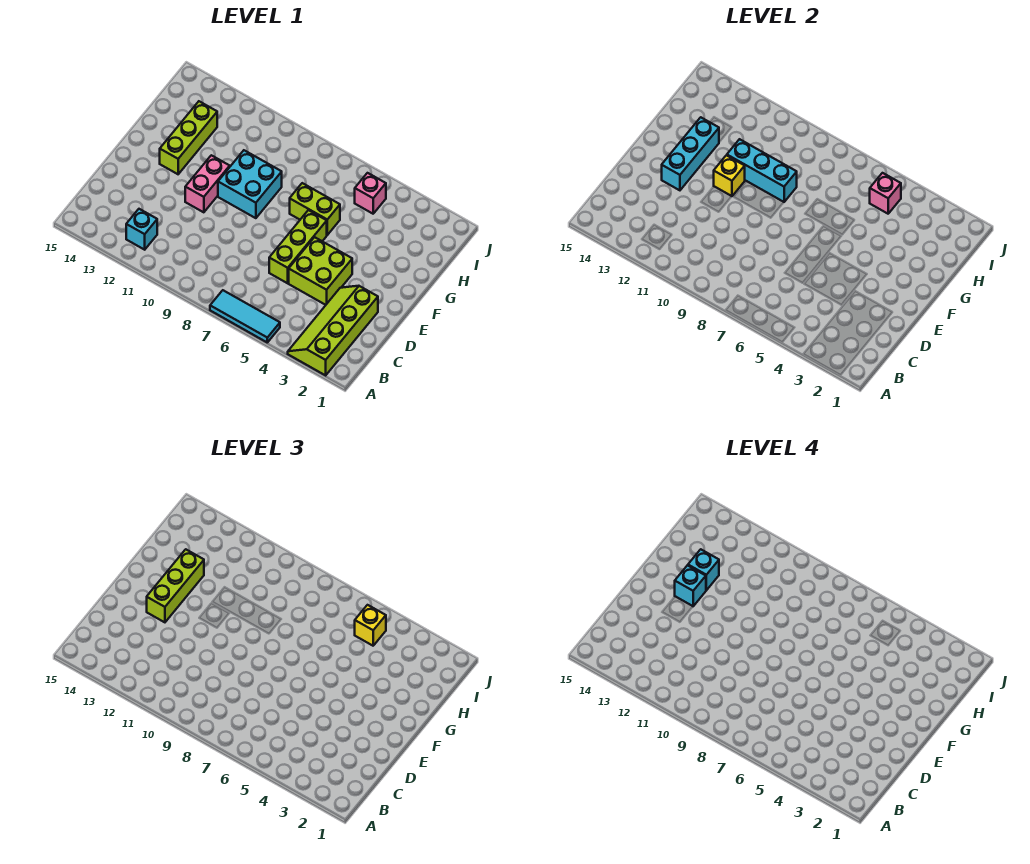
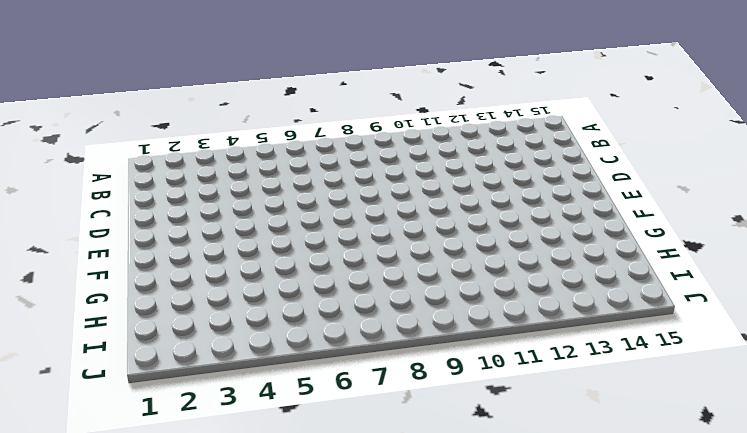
none -> lime 2x4 slope [288,286,378,375]
none -> cyan 1x3 tile [210,290,280,342]
none -> cyan 1x1 brick [126,209,157,250]

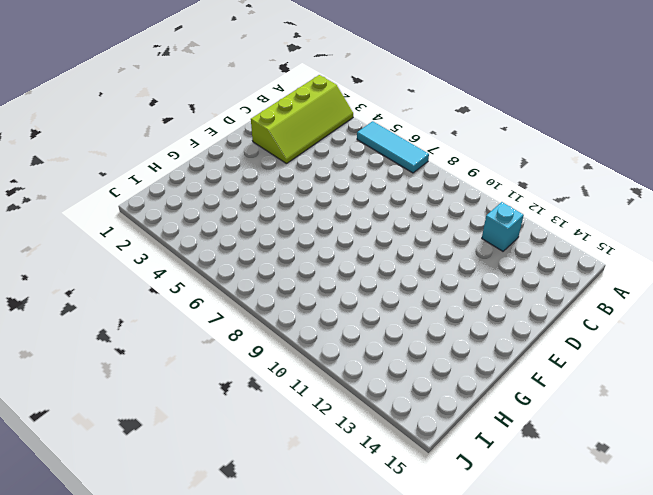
none -> lime 2x2 brick [289,237,352,305]
none -> lime 1x3 brick [269,210,327,283]
none -> pink 1x2 brick [185,155,230,212]

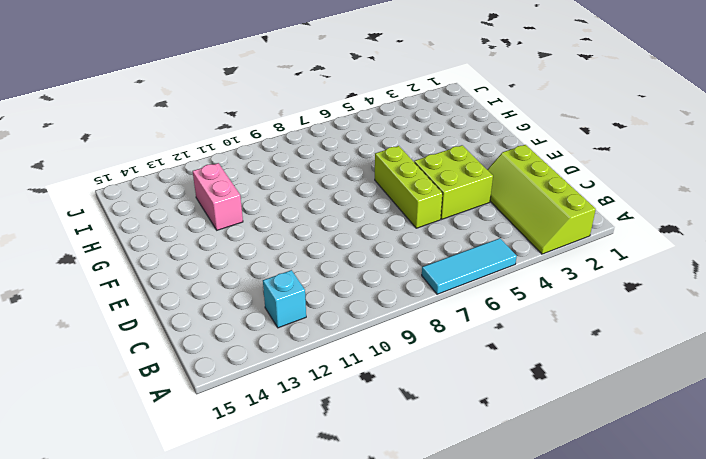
pink 1x2 brick [193,163,243,230] -> pink 1x2 brick moved to [185,155,230,212]
none -> cyan 2x2 brick [218,150,282,218]
none -> lime 1x3 brick [160,101,217,174]
none -> lime 1x2 brick [290,183,340,235]

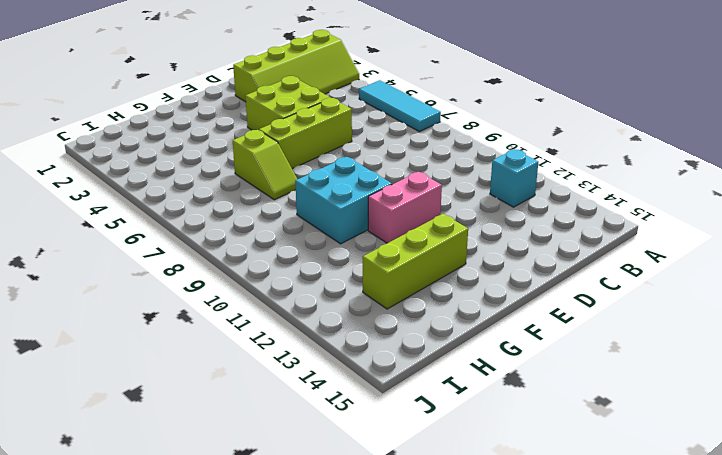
lime 1x2 slope [233,130,297,200] -> lime 1x2 brick [290,183,340,235]
none -> pink 1x1 brick [355,173,386,214]
none -> cyan 1x3 brick [662,117,719,190]
none -> yellow 1x1 brick [714,155,745,196]

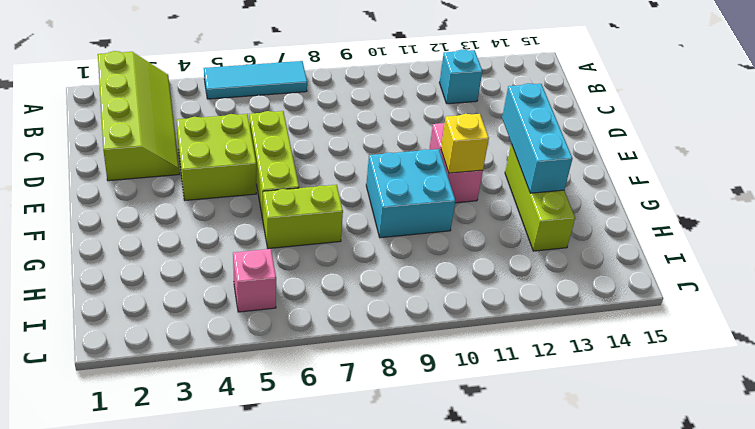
none -> cyan 1x3 brick [727,139,797,202]
none -> pink 1x1 brick [870,173,901,214]
none -> lime 1x3 brick [147,549,204,622]

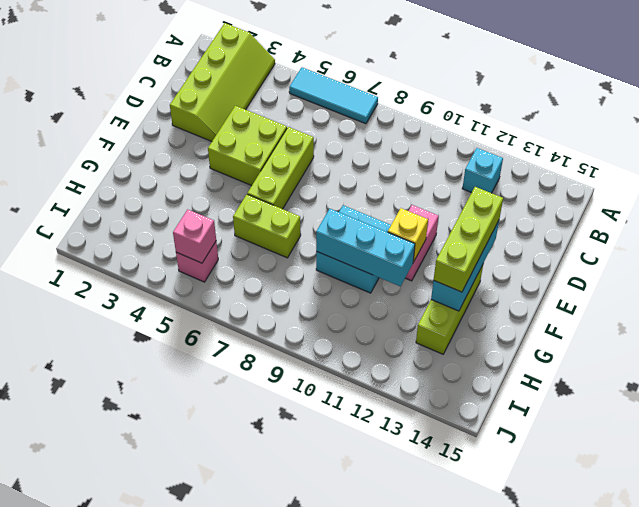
none -> yellow 1x1 brick [355,605,386,646]
none -> cyan 1x1 brick [675,565,706,606]
none -> cyan 1x1 brick [688,549,719,590]

